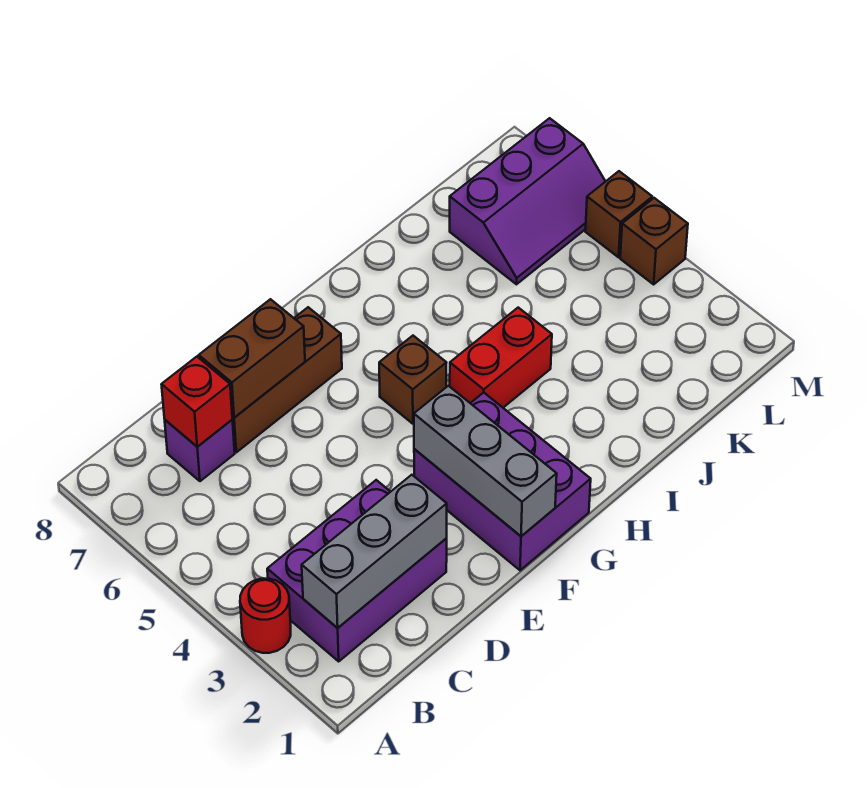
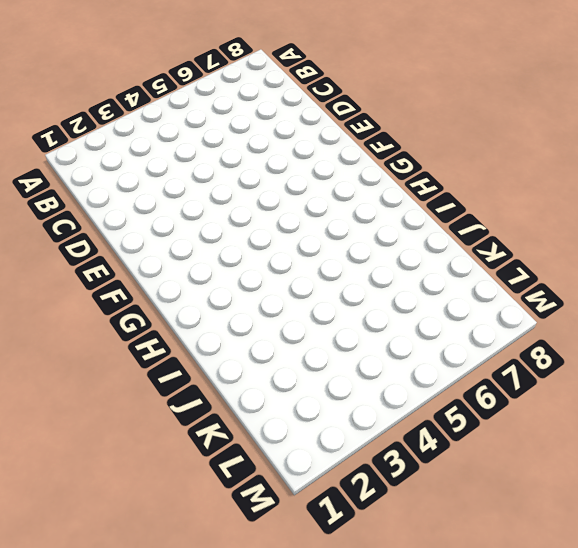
none -> red 1x1 round brick [240,579,291,653]
none -> purple 2x3 brick [267,480,447,661]
none -> purple 1x1 brick [165,420,235,481]

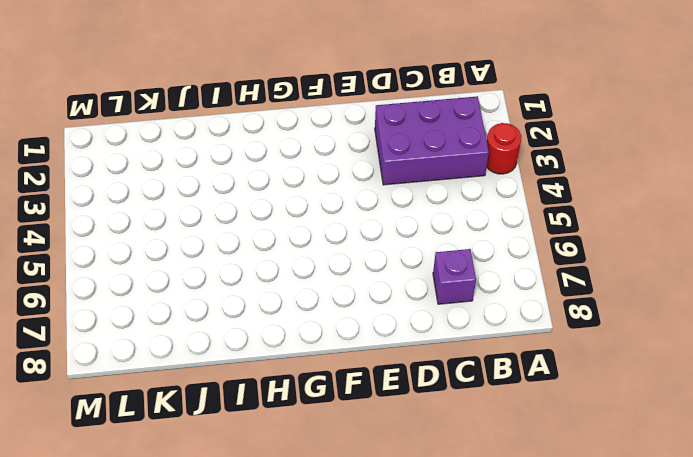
none -> brown 1x3 brick [232,307,342,452]
none -> purple 2x3 brick [414,393,591,570]
none -> brown 1x1 brick [379,336,446,424]

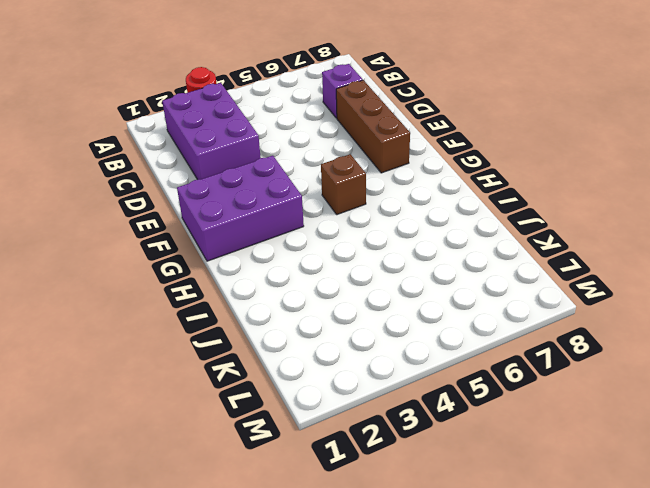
none -> red 1x2 brick [450,308,552,408]
none -> purple 2x3 slope [450,118,606,284]
none -> brown 1x1 brick [620,198,688,284]

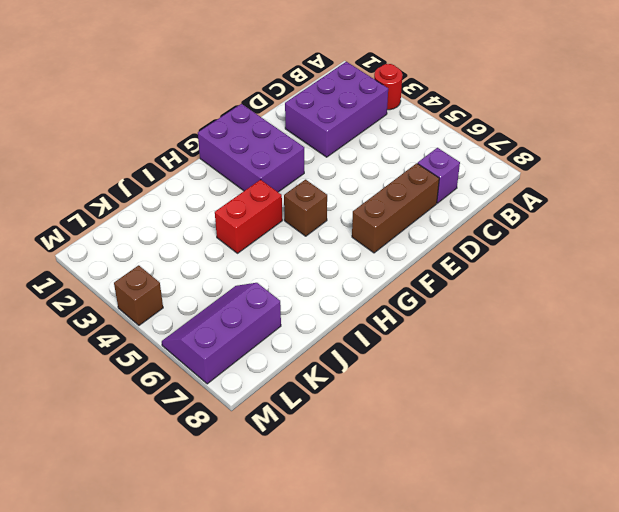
none -> brown 1x1 brick [585,171,652,257]
none -> grey 1x3 brick [302,475,447,628]
none -> red 1x1 brick [161,357,232,447]

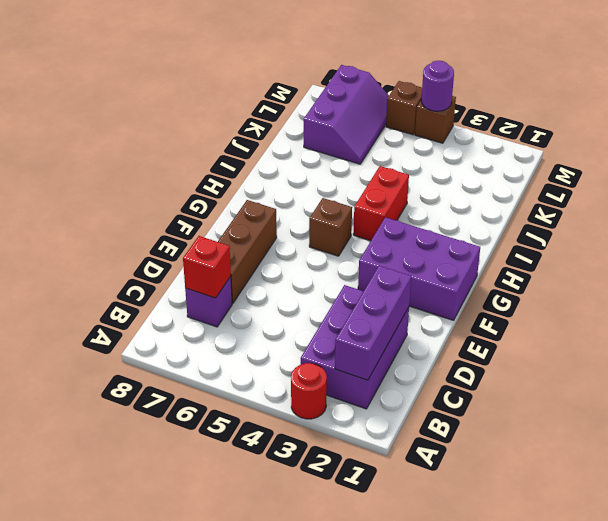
purple 1x3 brick [335,266,411,380] -> grey 1x3 brick [302,475,447,628]
purple 1x1 round brick [421,61,454,111] -> none
none -> brown 1x2 brick [199,299,305,418]
none -> grey 1x3 brick [414,386,557,536]

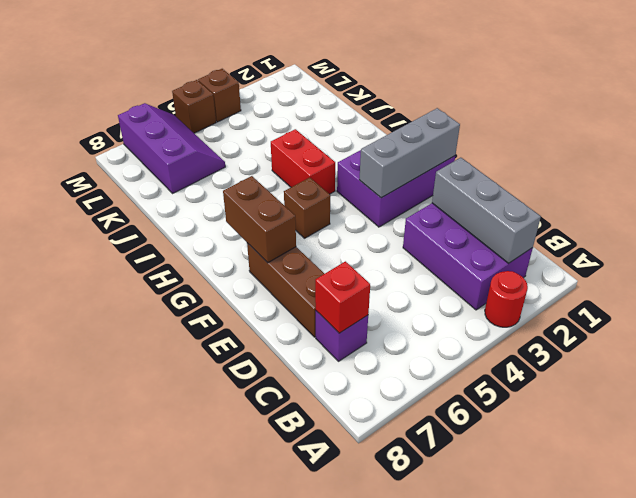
brown 1x2 brick [223,176,296,263] -> brown 1x2 brick moved to [199,299,305,418]

